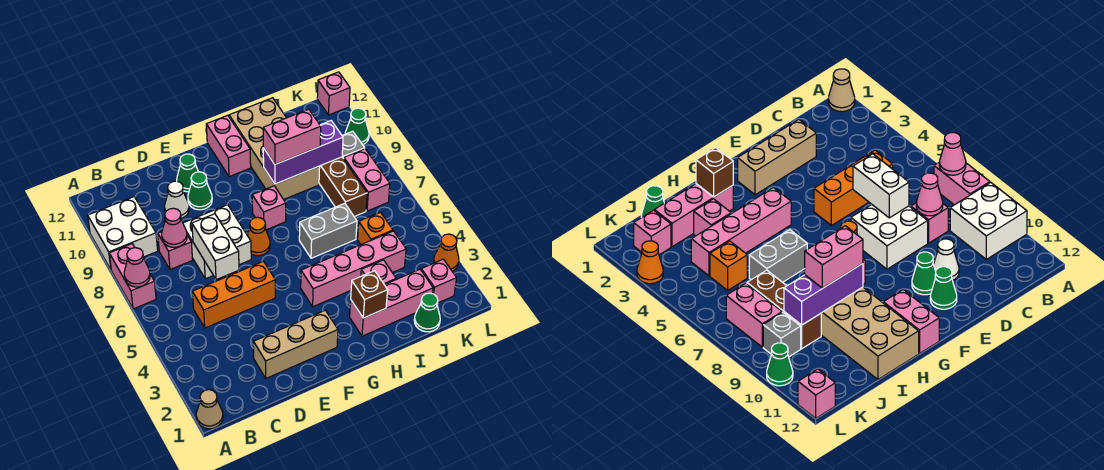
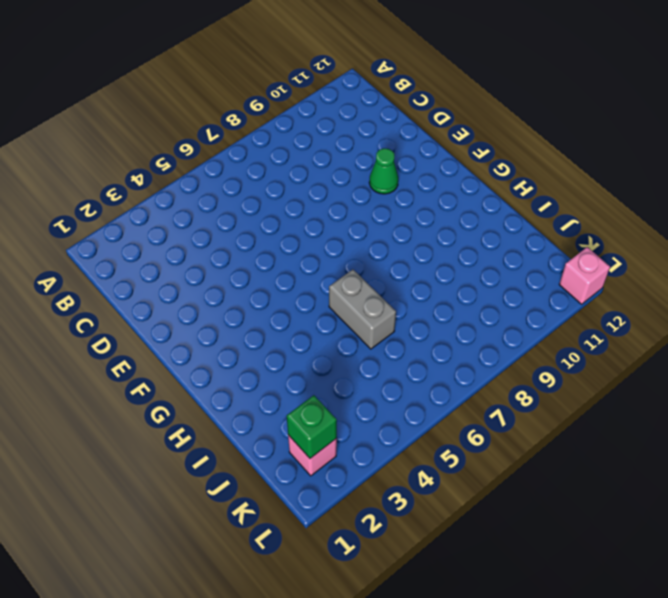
green 1x1 brick [287,395,337,458] -> none
none -> tan 1x1 cone [196,390,223,429]
none -> pink 1x2 brick [109,244,156,309]
none -> white 2x2 brick [88,197,158,269]
none -> orange 1x3 brick [192,261,275,328]

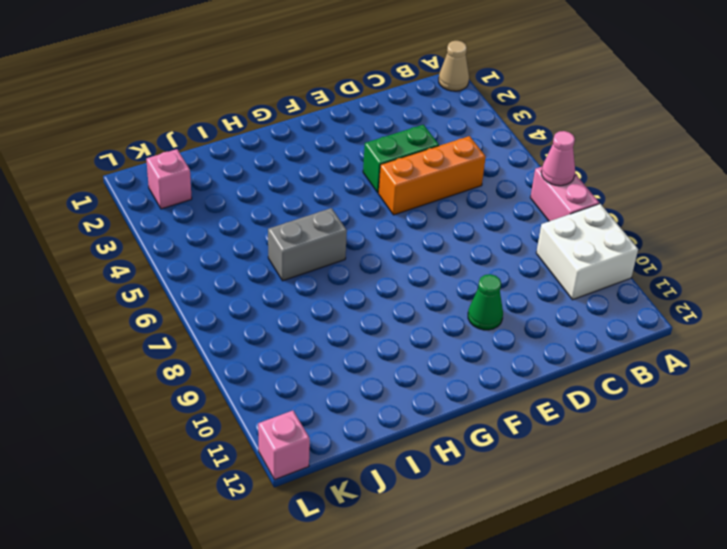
green 1x2 brick [363,125,439,193] -> none
none -> pink 1x1 brick [158,232,193,270]
none -> tan 1x3 brick [254,310,338,378]
none -> white 2x2 brick [183,205,251,279]
none -> white 1x1 cone [165,181,189,218]

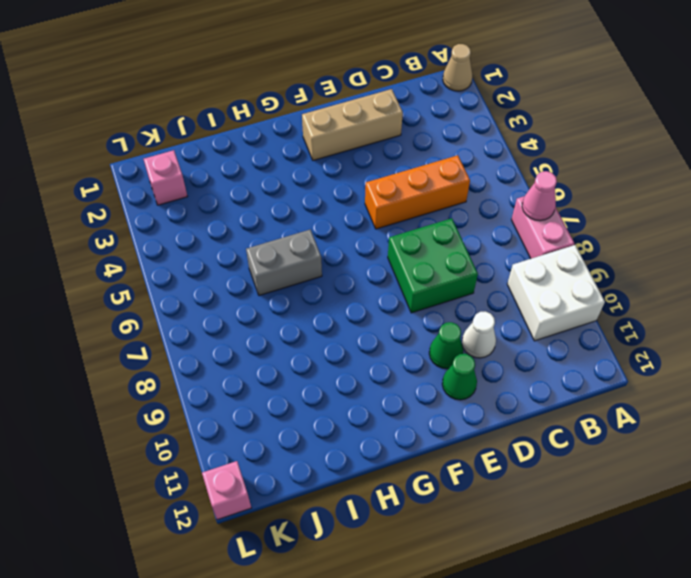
green 2x2 brick [388,218,478,313] -> white 2x2 brick [183,205,251,279]
none -> pink 1x1 brick [158,232,193,270]
none -> orange 1x1 cone [247,217,270,256]
none -> pink 1x4 brick [301,231,406,307]
none -> pink 1x1 brick [252,186,286,230]

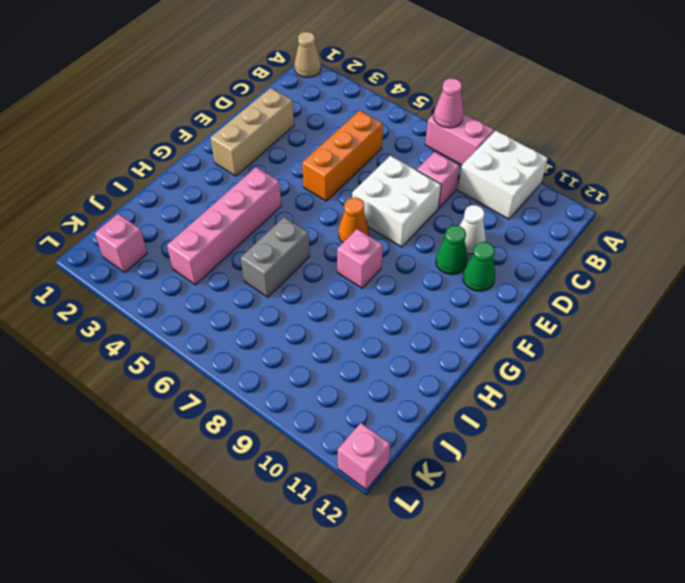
none -> pink 1x2 brick [206,115,251,177]
none -> pink 1x3 brick [350,270,433,336]
none -> tan 2x4 brick [229,98,320,200]
none -> pink 1x1 brick [361,260,396,285]

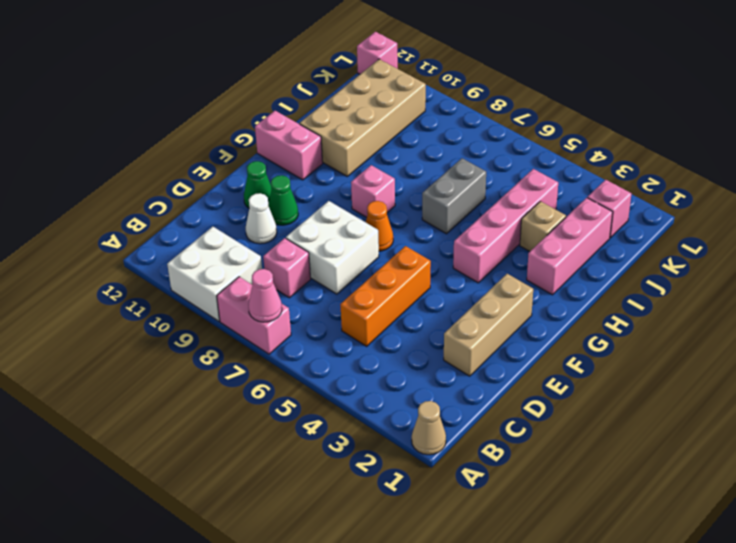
tan 2x4 brick [299,59,426,176] -> tan 2x4 brick turned to [229,98,320,200]
tan 1x1 brick [520,201,566,251] -> pink 1x1 brick [361,260,396,285]
none -> green 1x1 cone [414,293,440,332]
none -> orange 1x1 brick [358,212,393,245]
none -> brown 1x3 brick [319,157,367,217]
none -> pink 1x2 brick [344,149,390,211]

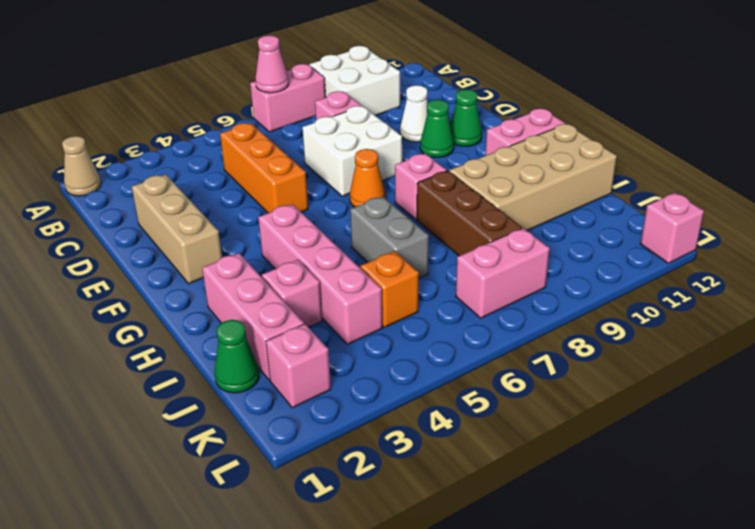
brown 1x3 brick [417,171,522,256] -> brown 1x3 brick turned to [319,157,367,217]
none -> grey 1x1 brick [342,131,365,159]
none -> orange 1x1 cone [434,234,459,271]
none -> green 1x1 cone [345,108,369,145]
none -> pink 1x1 cone [162,208,187,247]

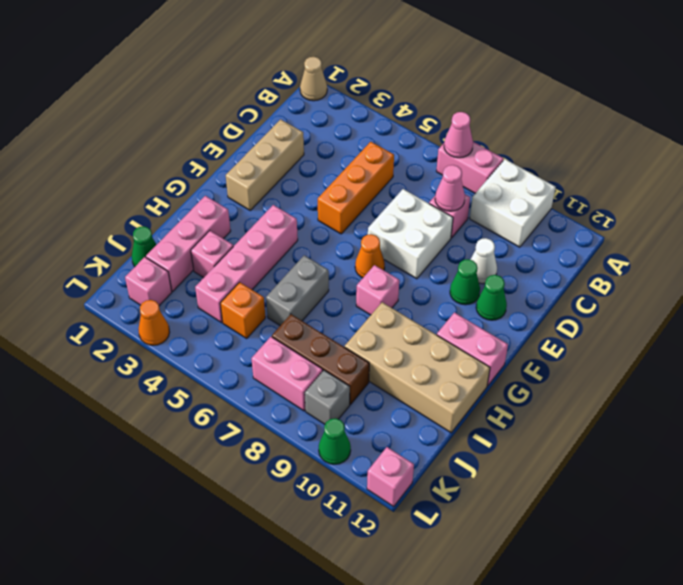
none -> white 1x2 brick [192,214,239,280]
none -> brown 1x1 brick [351,271,388,318]
none -> purple 1x3 brick [263,121,343,184]
none -> pink 1x2 brick [263,109,321,164]

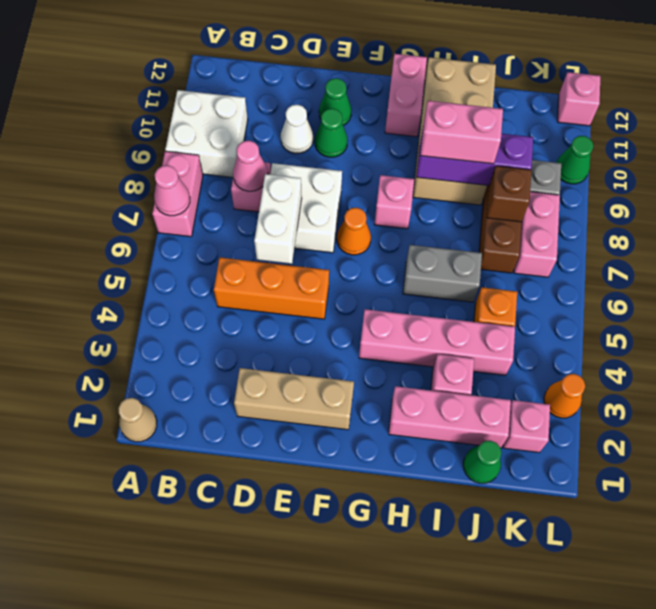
brown 1x1 brick [487,166,531,222] -> brown 1x1 brick moved to [351,271,388,318]

